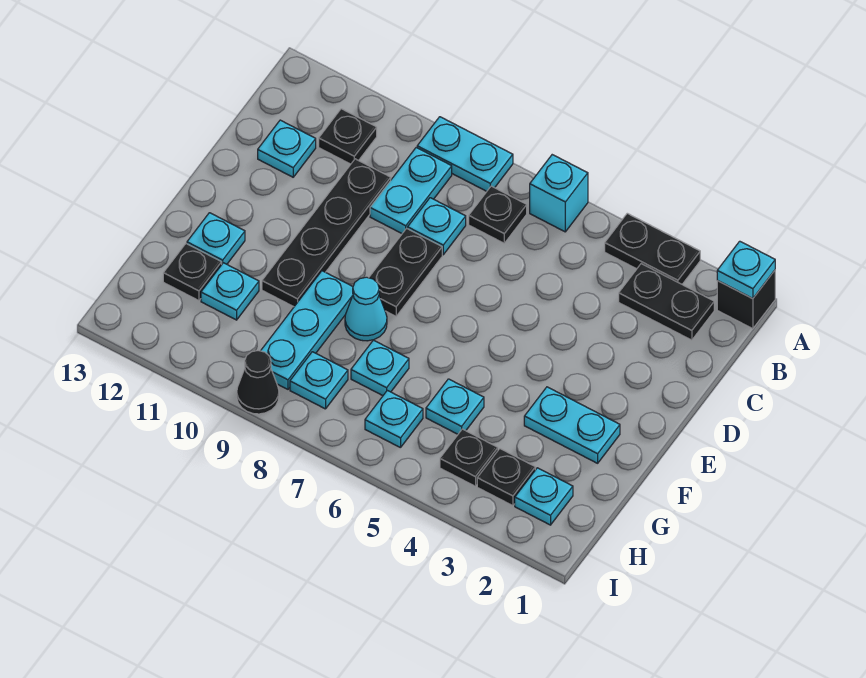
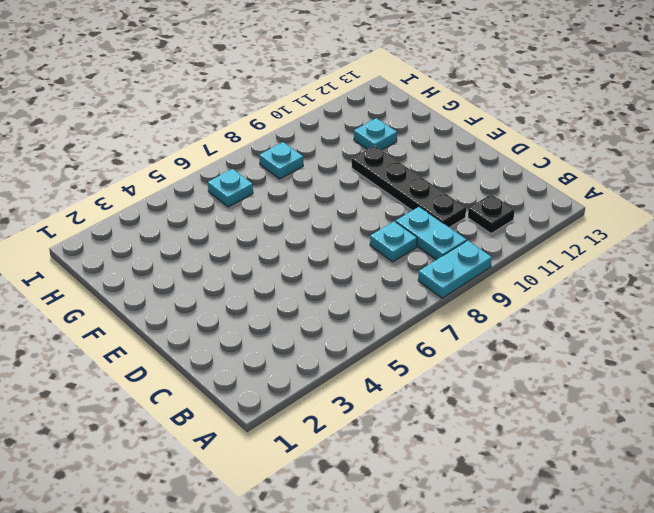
none -> black 1x1 brick [717,270,775,329]
none -> black 1x2 plate [605,213,700,284]
none -> cyan 1x1 brick [530,155,588,232]

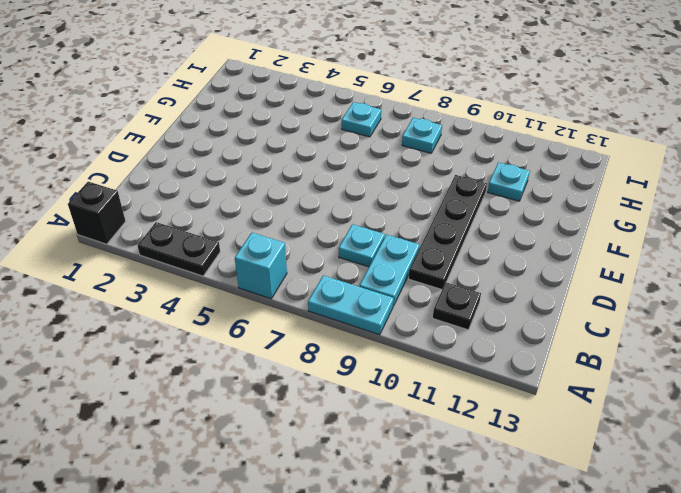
none -> black 1x2 plate [619,264,714,340]
none -> black 1x1 plate [469,186,527,243]
none -> cyan 1x1 plate [258,120,316,177]

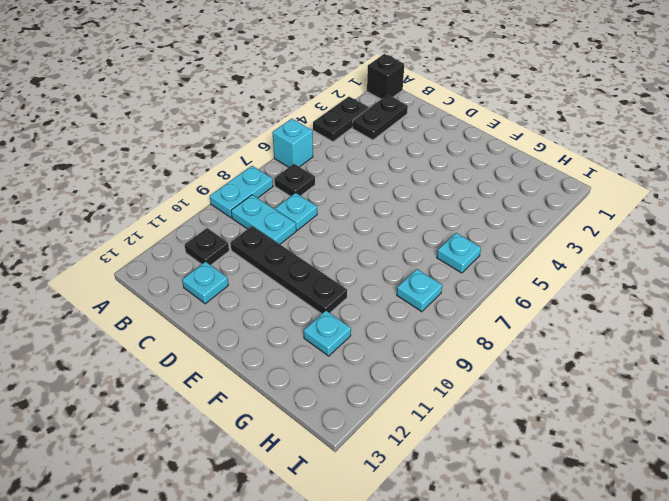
none -> black 1x2 plate [369,228,442,316]
none -> cyan 1x2 plate [524,387,620,463]
none -> cyan 1x1 cone [345,277,387,341]

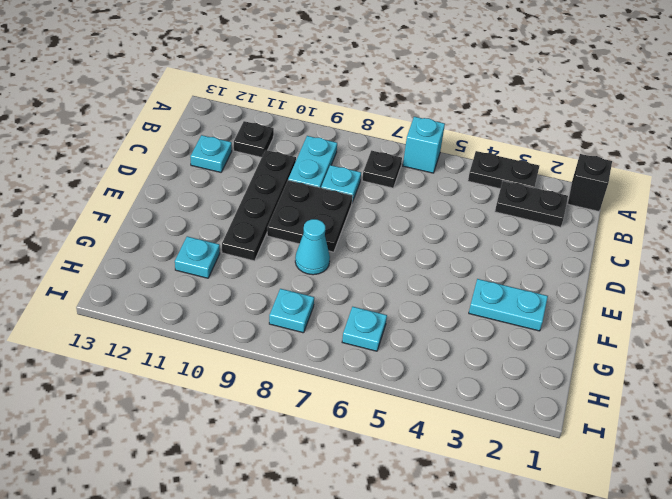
black 2x2 plate [267,180,352,252] -> black 1x2 plate [369,228,442,316]
none -> cyan 1x2 plate [417,117,513,191]
none -> cyan 1x3 plate [261,271,353,389]
none -> cyan 1x1 plate [187,213,245,264]

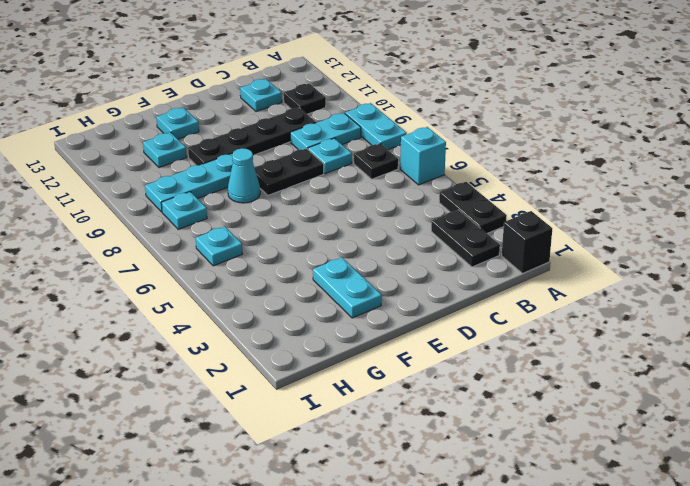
none -> cyan 1x1 plate [426,379,484,434]
none -> cyan 1x1 plate [351,340,409,396]
none -> black 1x1 plate [163,244,222,301]

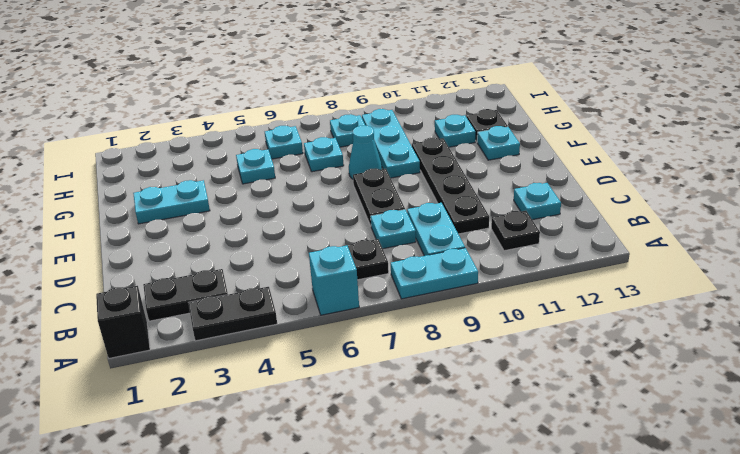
none -> cyan 1x1 plate [515,468,573,525]
none -> black 1x1 plate [477,449,535,506]
none -> black 1x1 plate [440,429,498,486]

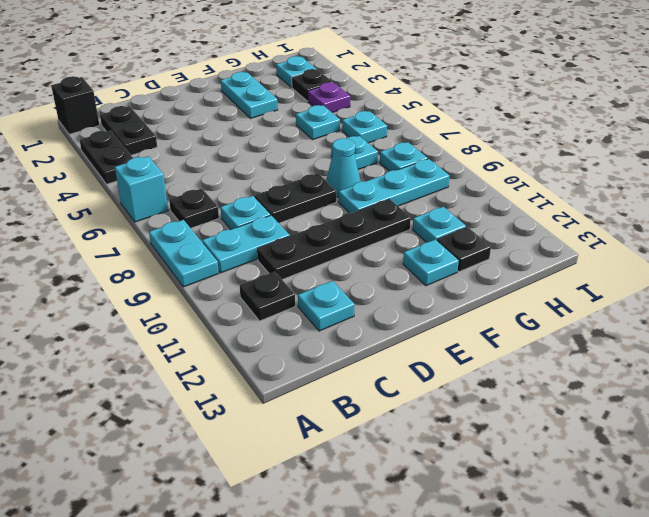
purple 1x1 plate [308,82,350,113] -> black 1x1 plate [440,429,498,486]
none -> black 1x1 cone [237,351,279,414]
none -> cyan 1x1 plate [717,241,775,299]

